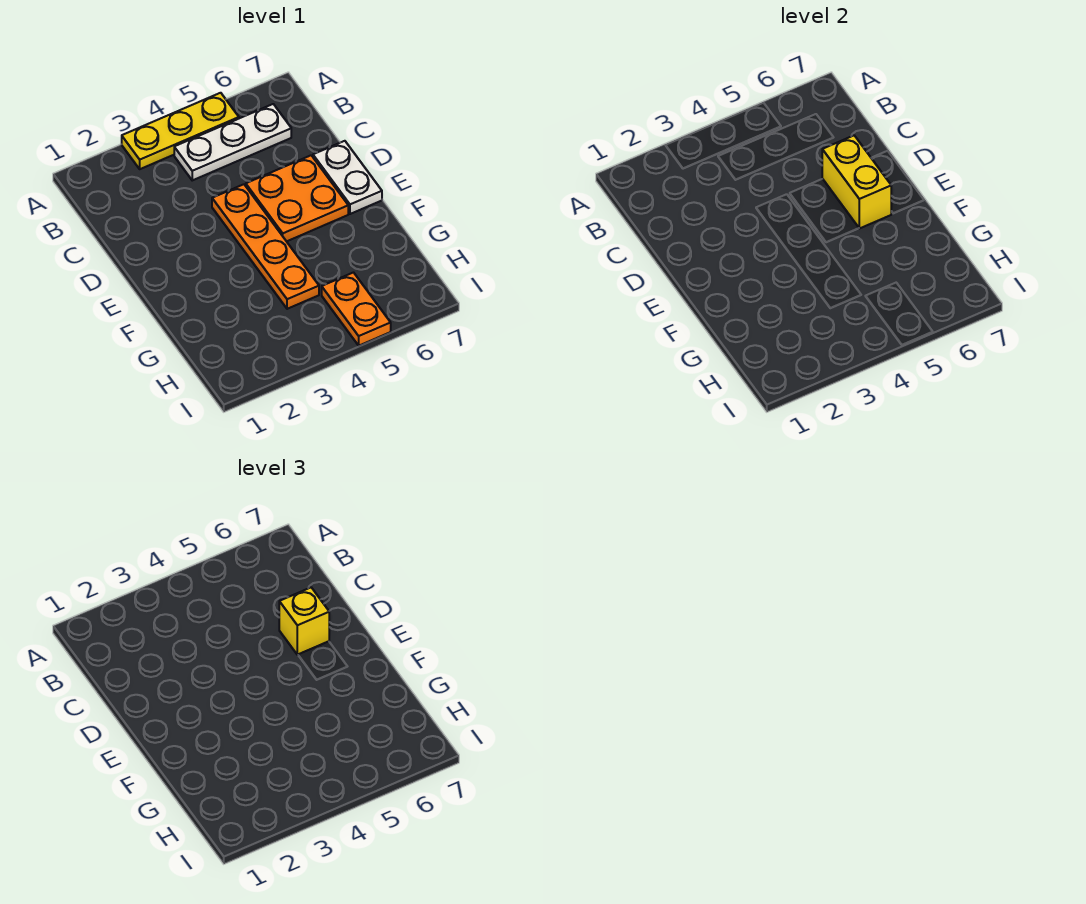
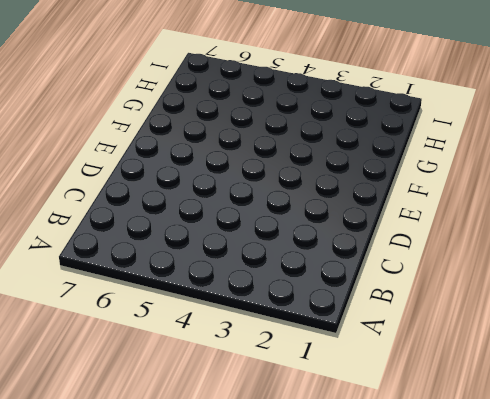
none -> yellow 1x3 plate [122,93,239,169]
none -> white 1x3 plate [174,104,291,180]

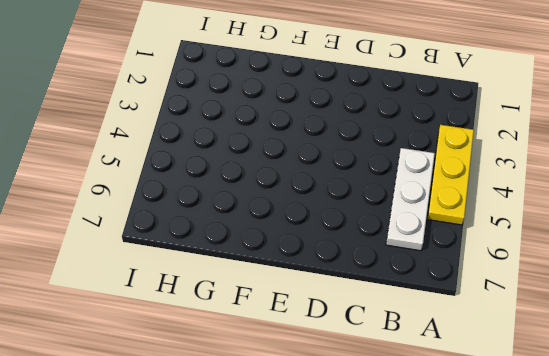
none -> orange 1x4 plate [212,184,319,309]
none -> orange 2x2 plate [246,155,348,241]

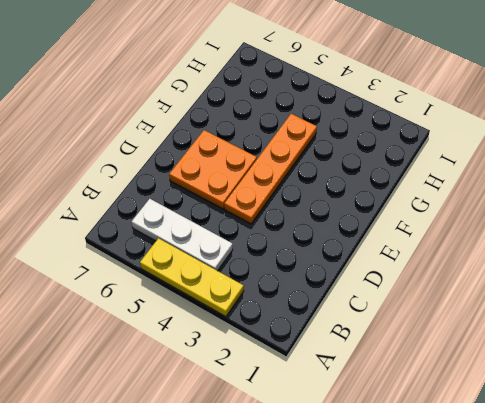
none -> white 1x2 plate [313,141,382,214]
none -> orange 1x2 plate [322,273,391,346]

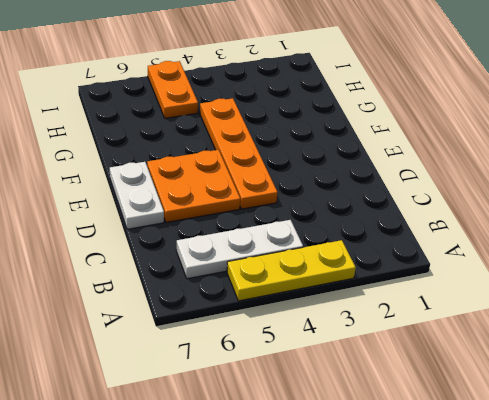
none -> yellow 1x2 brick [822,136,891,229]
none -> yellow 1x1 brick [279,588,329,655]

